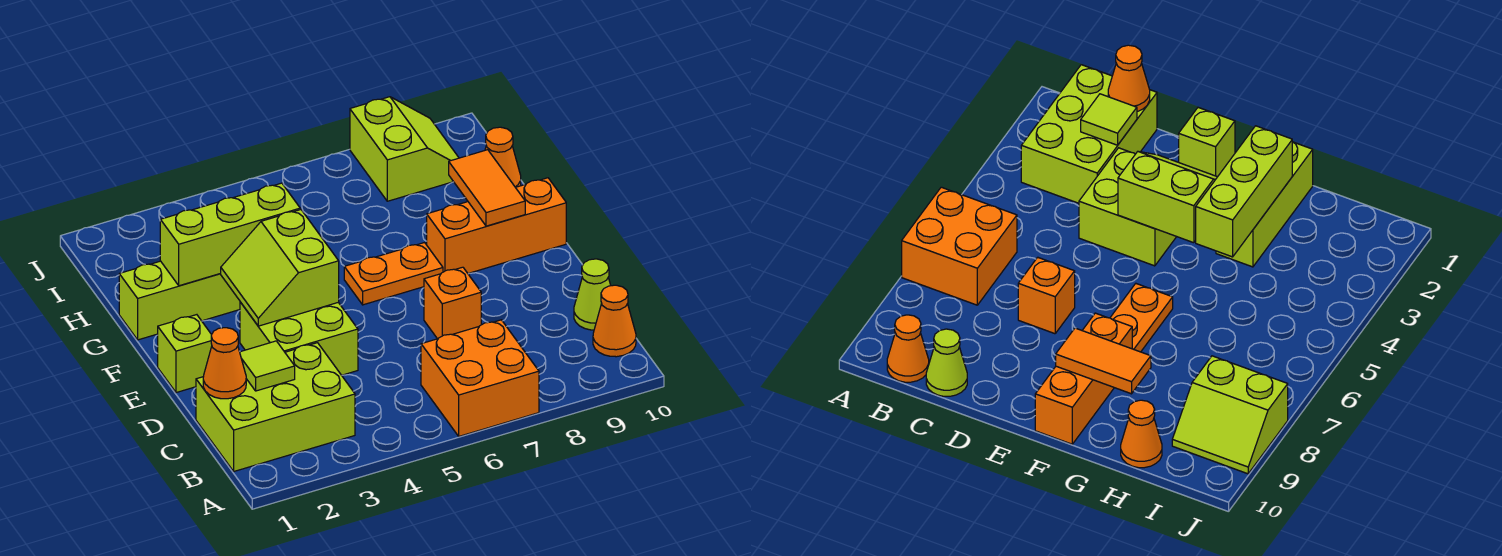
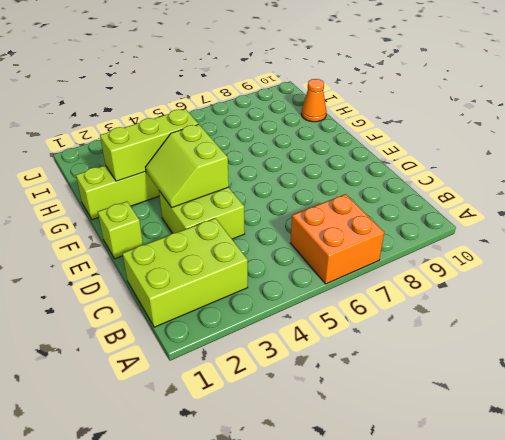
none -> orange 1x1 cone [593,285,636,357]
none -> lime 1x1 cone [574,259,611,330]
none -> orange 1x1 brick [424,267,481,339]

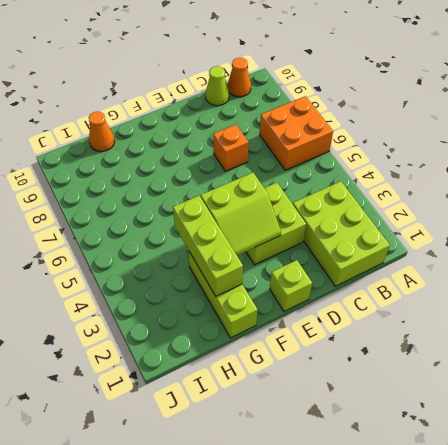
none -> orange 1x2 plate [344,243,443,305]
none -> orange 1x3 brick [427,178,566,274]
none -> lime 2x2 slope [350,97,459,201]

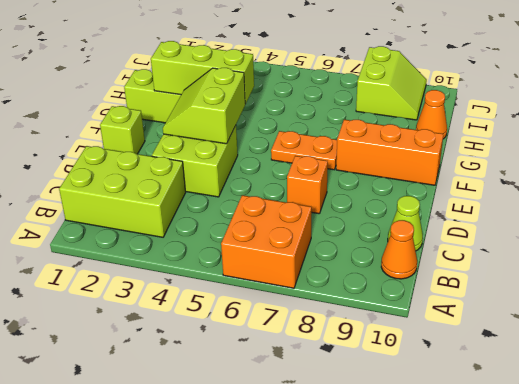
none -> orange 1x1 cone [203,328,246,399]
none -> lime 1x1 tile [240,341,295,391]
none -> orange 1x2 tile [449,150,525,226]

